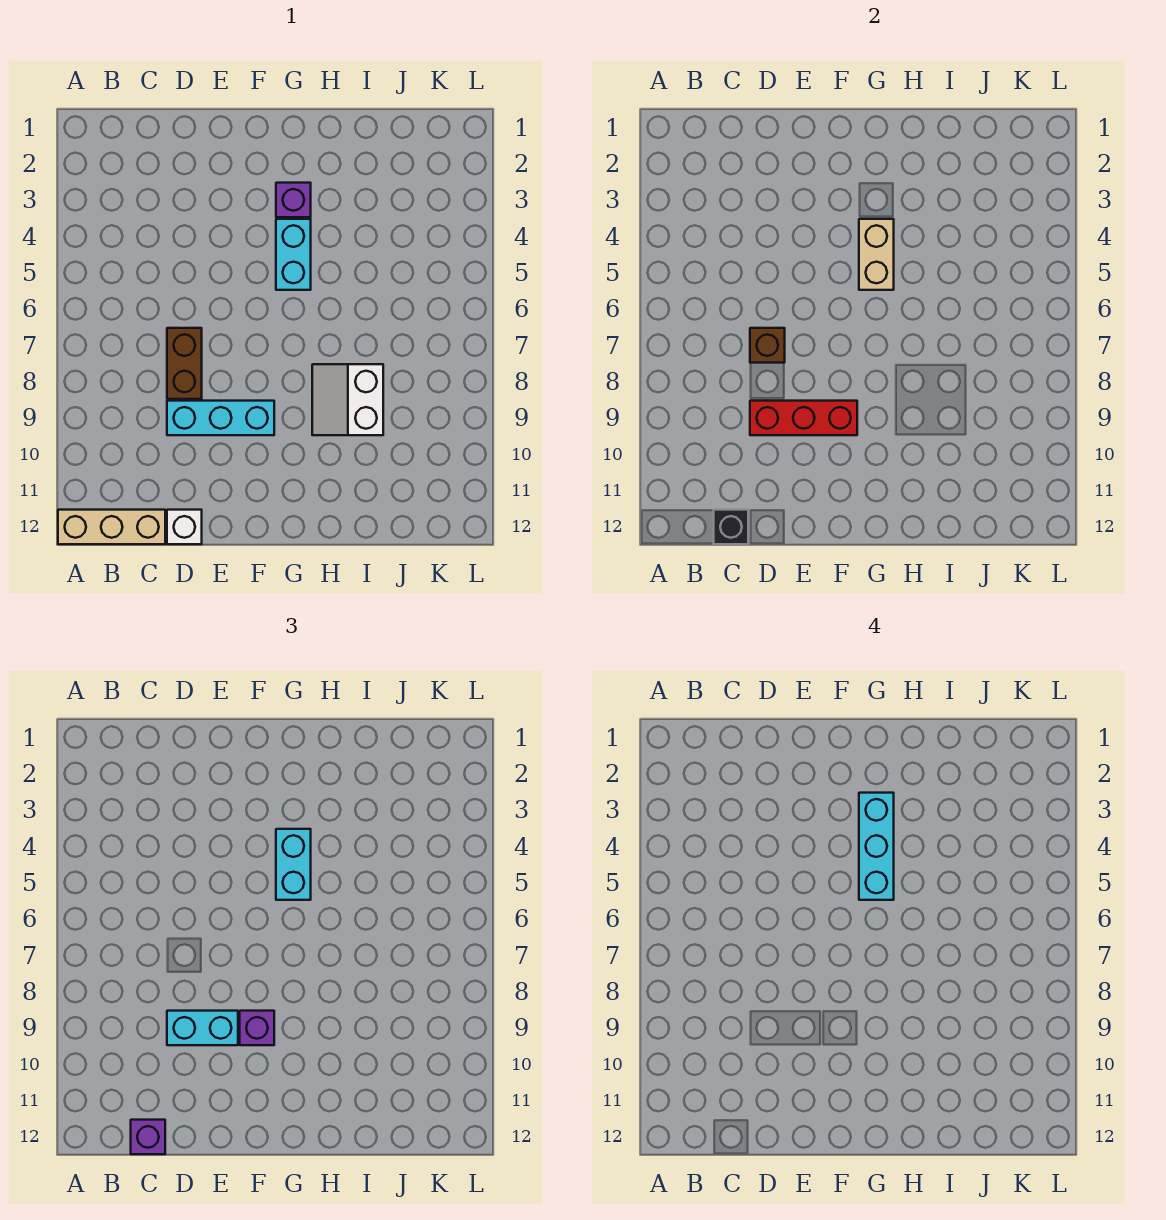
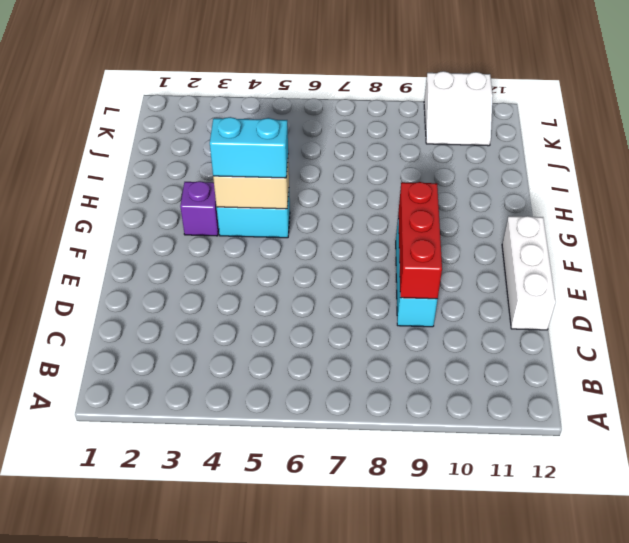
white 1x3 brick [502,216,556,330] -> white 1x1 brick [167,510,202,544]
white 2x2 slope [424,71,493,146] -> white 2x2 slope moved to [312,364,383,435]
none -> tan 1x3 brick [58,510,165,544]
none -> brown 1x2 brick [167,328,202,399]
none -> black 1x1 brick [714,510,748,544]

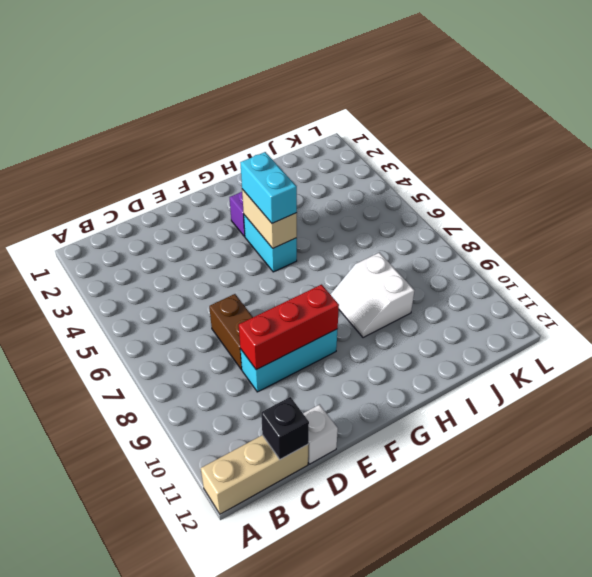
none -> brown 1x1 brick [750,328,785,363]
none -> purple 1x1 brick [131,1120,165,1154]
none -> cyan 1x2 brick [167,1011,238,1045]

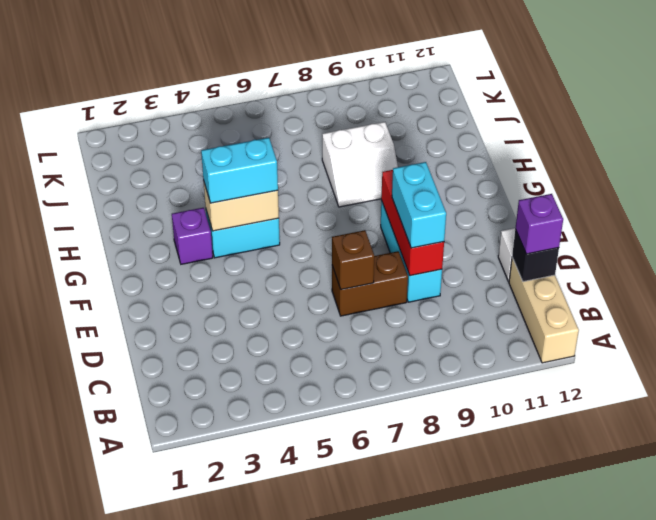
none -> purple 1x1 brick [240,1011,274,1045]
none -> cyan 1x3 brick [859,793,894,900]

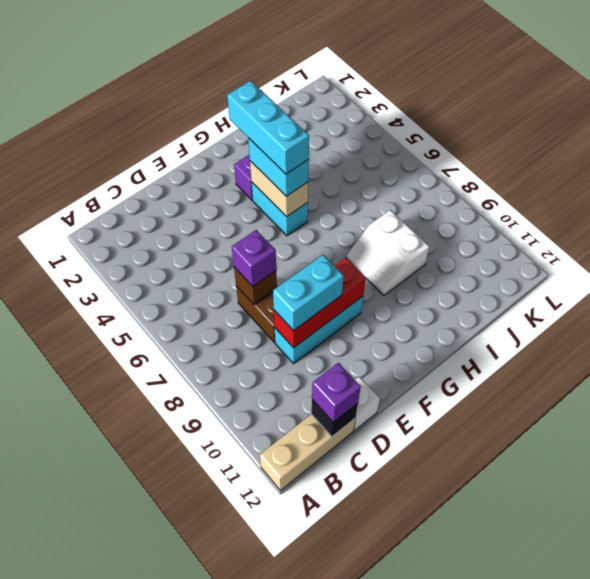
purple 1x1 brick [232,230,276,287] -> purple 1x1 brick moved to [240,1011,274,1045]

